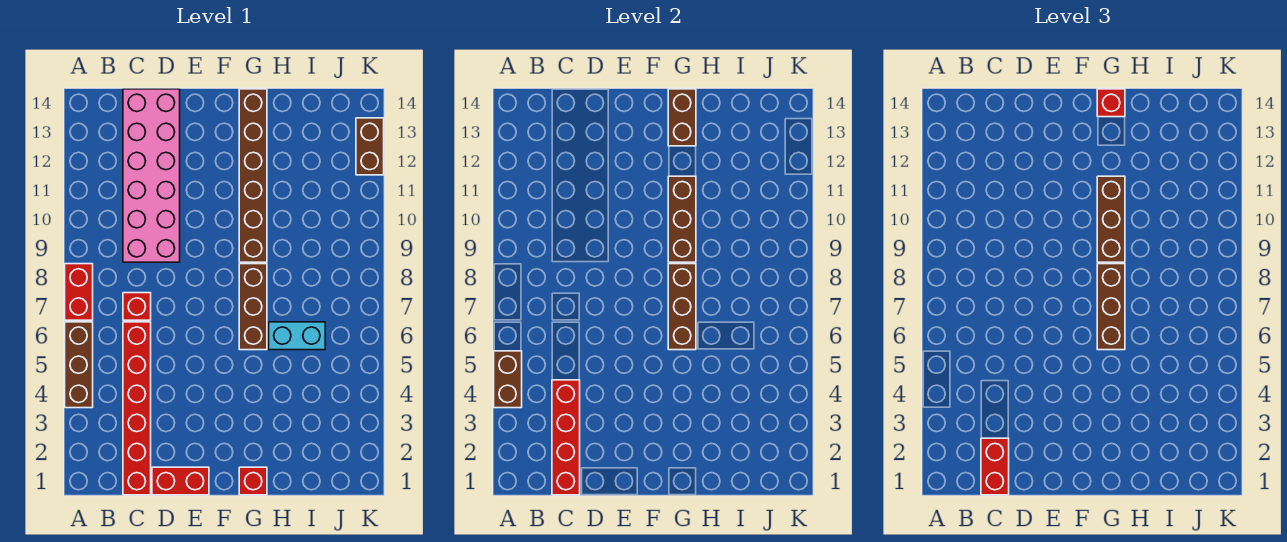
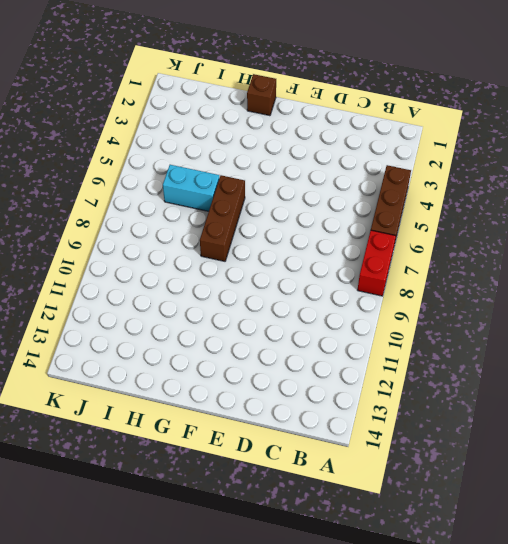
brown 1x1 brick [247,74,276,116] -> red 1x1 brick [239,467,267,495]
none -> red 1x6 brick [123,322,151,495]
none -> red 1x1 brick [123,293,151,320]
none -> pink 2x6 brick [123,89,180,262]

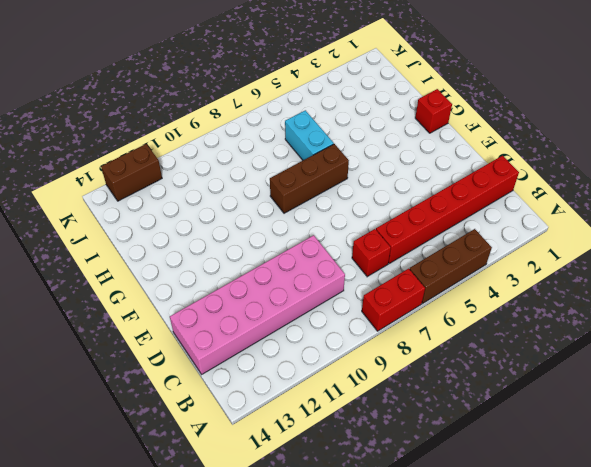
none -> red 1x2 brick [152,467,209,495]
none -> brown 1x6 brick [239,89,267,262]
none -> brown 1x2 brick [494,351,522,408]

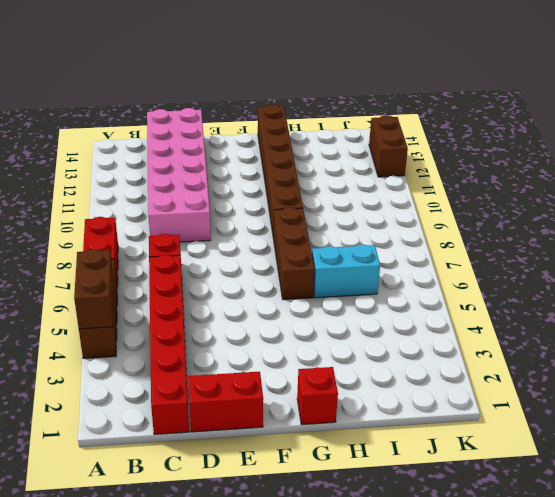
none -> red 1x4 brick [552,380,580,495]
none -> brown 1x3 brick [668,264,696,350]
none -> brown 1x3 brick [668,176,696,262]

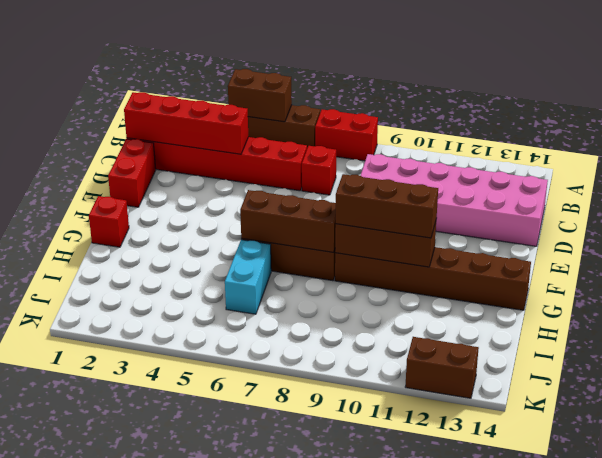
none -> brown 1x2 brick [668,89,696,146]
none -> red 1x2 brick [981,438,1009,495]
none -> brown 1x3 brick [1097,264,1125,350]

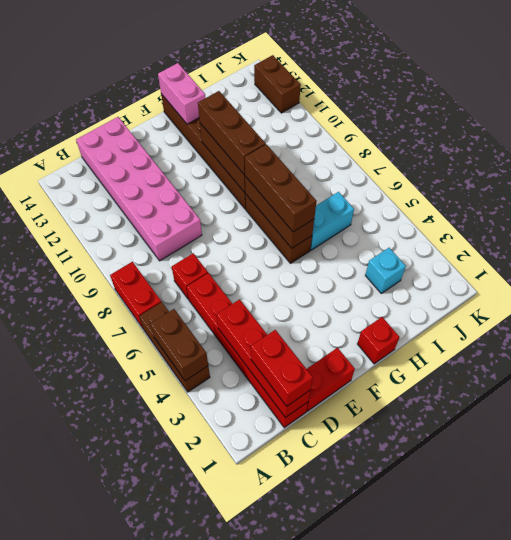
pink 1x2 brick [158,63,205,124] -> brown 1x2 brick [668,89,696,146]
cyan 1x1 brick [365,248,406,293] -> none
none -> red 1x1 brick [1097,89,1125,117]

